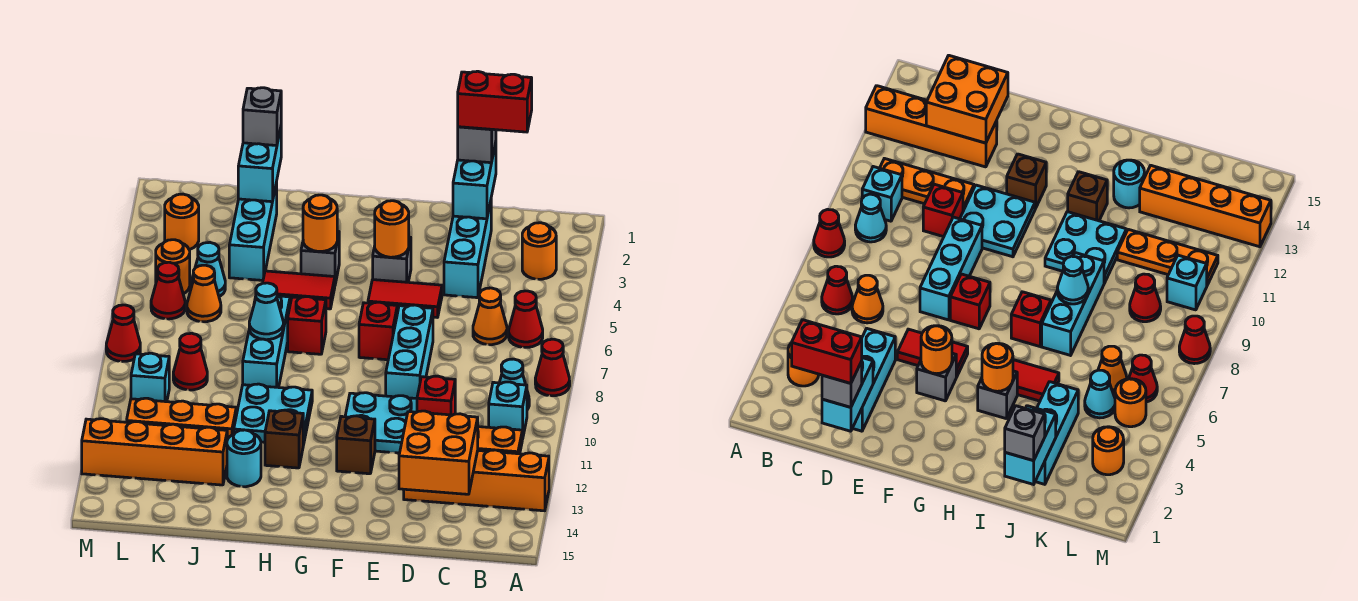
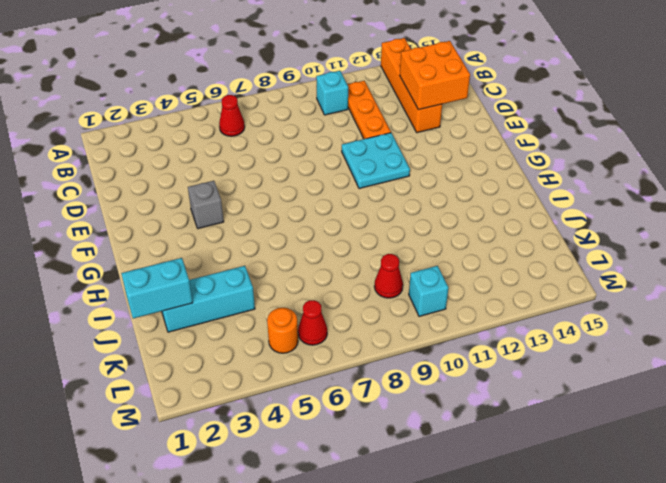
none -> red 1x1 cone [535,339,570,396]
none -> orange 1x1 round brick [522,223,556,279]
none -> cyan 1x1 cone [499,359,529,410]
none -> orange 1x1 cone [473,288,507,345]

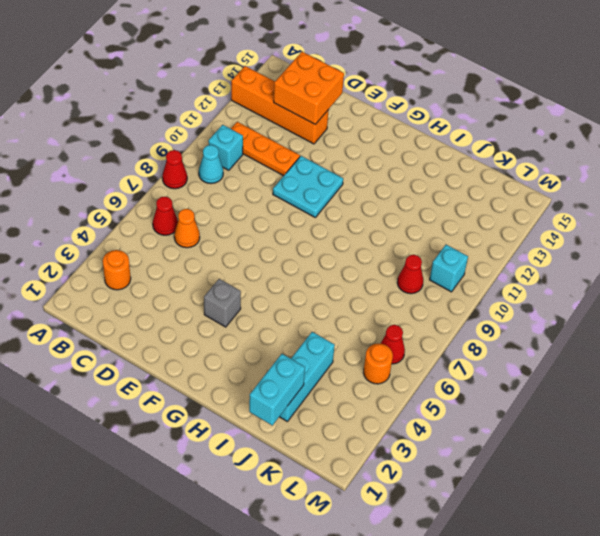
none -> cyan 1x3 brick [444,201,491,298]
none -> red 1x1 brick [417,376,455,415]
none -> red 1x2 tile [368,280,442,318]
none -> cyan 1x3 brick [386,305,433,399]

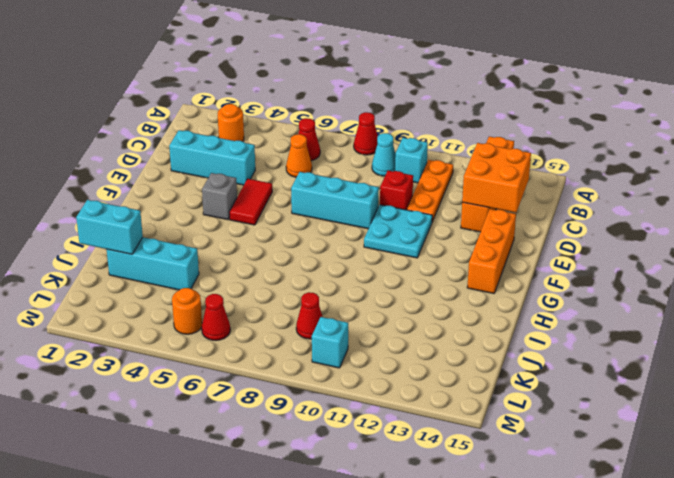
orange 1x3 brick [467,209,516,293] -> none
none -> red 1x1 brick [359,302,397,360]
none -> brown 1x1 brick [337,416,375,474]
none -> grey 1x1 brick [301,231,339,284]
none -> red 1x2 tile [263,271,335,309]

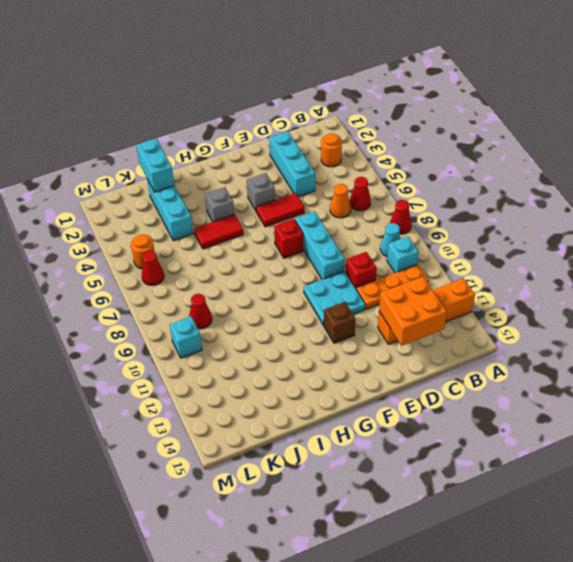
none -> red 1x1 brick [288,297,326,354]
none -> cyan 2x2 plate [234,384,312,445]
none -> brown 1x1 brick [265,410,303,468]
none -> cyan 1x3 brick [243,295,290,387]

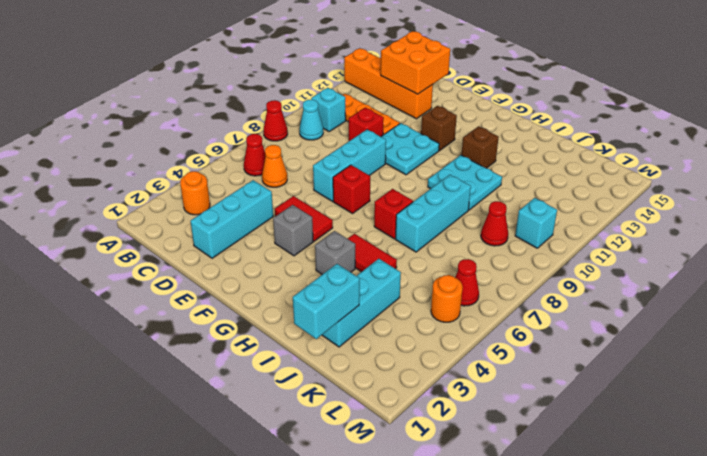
none -> cyan 1x1 round brick [227,430,261,487]
none -> orange 1x3 plate [127,398,236,439]
none -> orange 1x4 brick [82,419,228,485]
none -> cyan 1x1 cone [191,242,225,296]

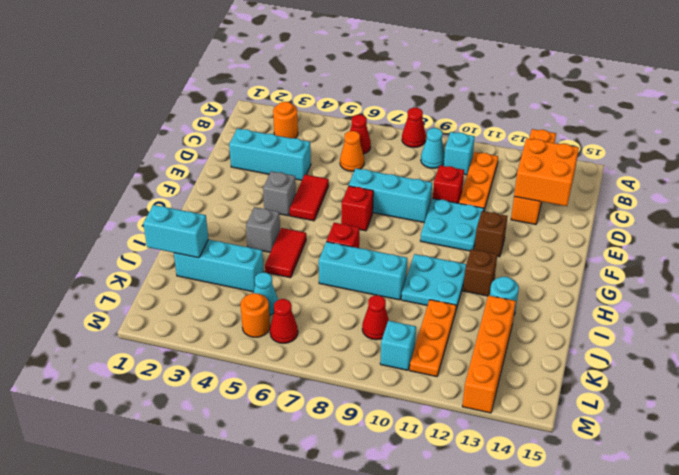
none -> orange 1x1 cone [187,265,221,322]
none -> orange 1x1 round brick [165,194,199,250]
none -> red 1x1 cone [106,305,140,362]
none -> cyan 1x2 brick [453,143,496,219]

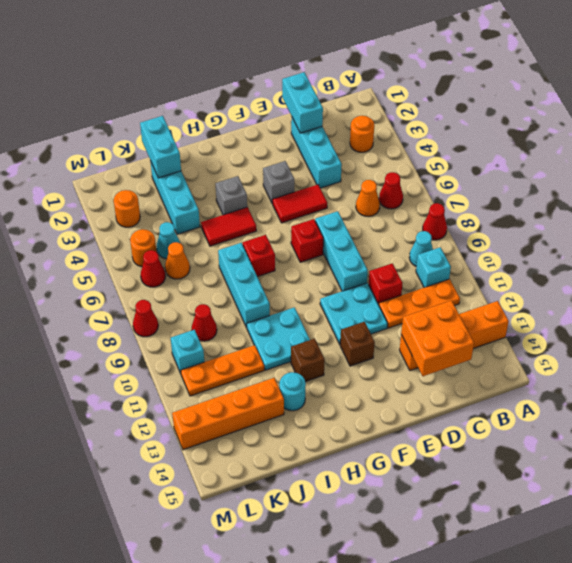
none -> orange 1x1 round brick [375,201,409,257]
none -> orange 1x1 round brick [303,195,337,252]
none -> cyan 1x1 cone [249,283,283,340]
none -> grey 1x1 brick [458,127,496,163]

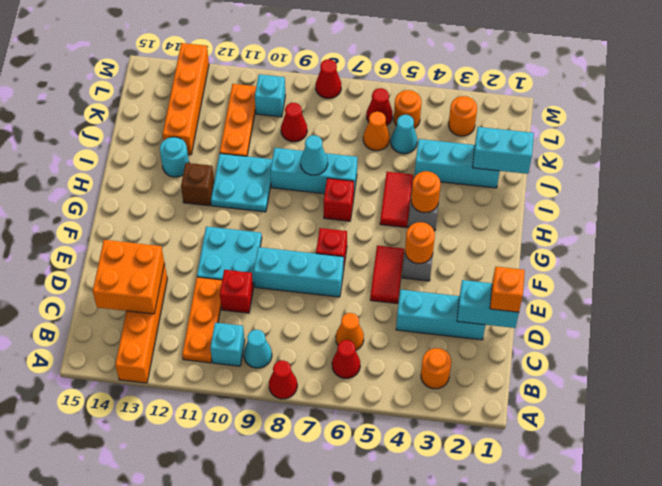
orange 1x1 brick [490,267,525,312] -> grey 1x1 brick [458,127,496,163]
none -> brown 1x1 brick [337,416,375,474]
none -> grey 1x1 brick [243,88,281,146]
none -> red 1x2 brick [458,71,532,132]

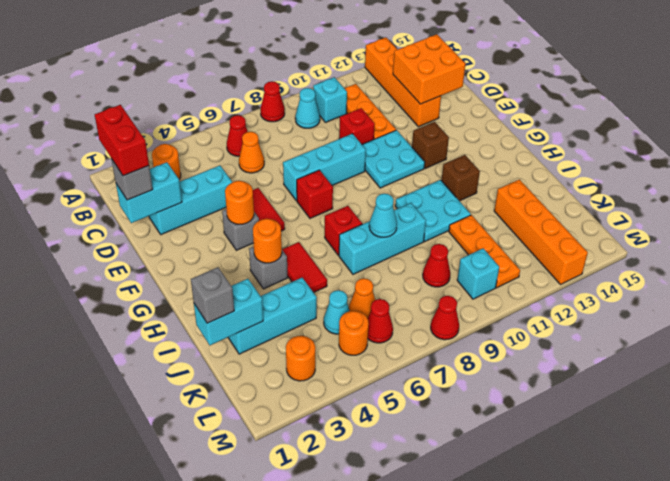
none -> cyan 1x1 round brick [227,430,261,487]

